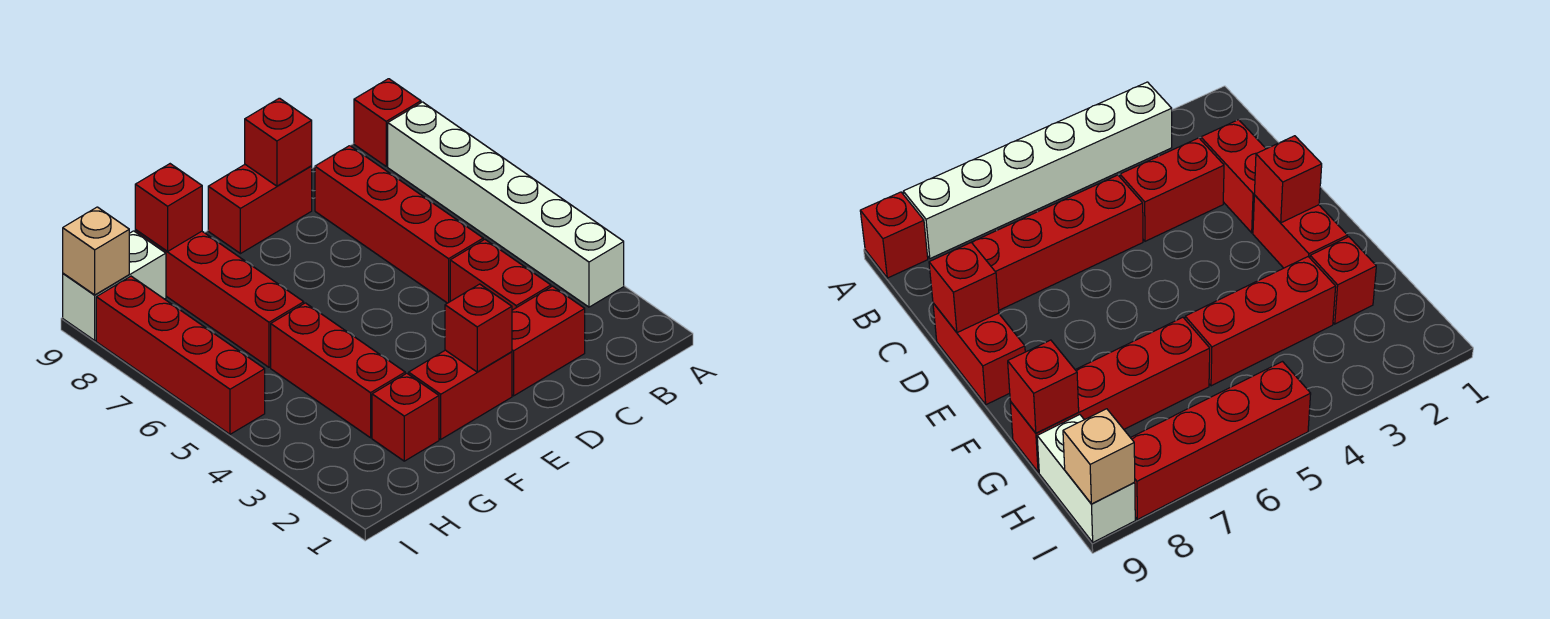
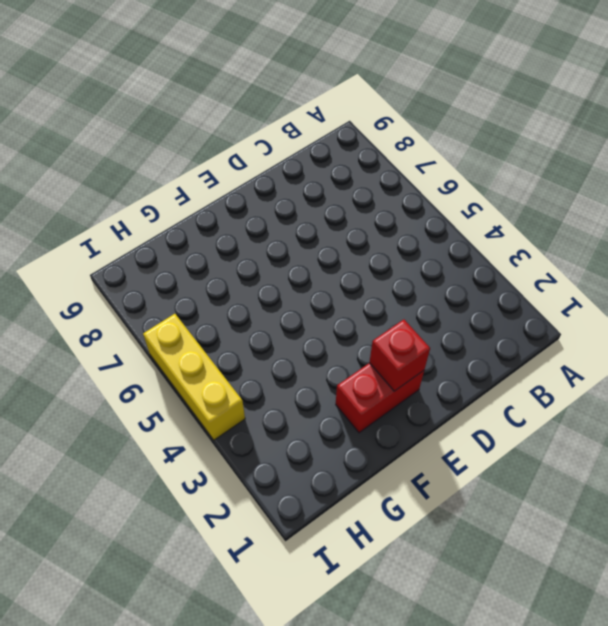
yellow 1x3 brick [143,314,245,440] -> red 1x4 brick [96,276,265,434]
none -> white 1x6 brick [388,102,624,307]
none -> red 1x1 brick [354,79,421,166]
none -> red 1x2 brick [512,286,585,396]

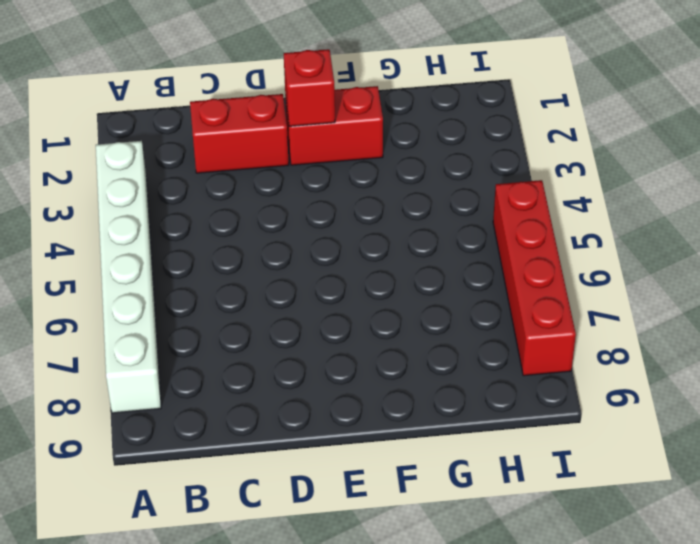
none -> red 1x1 brick [354,79,421,166]
none -> red 1x2 brick [450,239,551,310]
none -> red 1x4 brick [315,146,483,303]

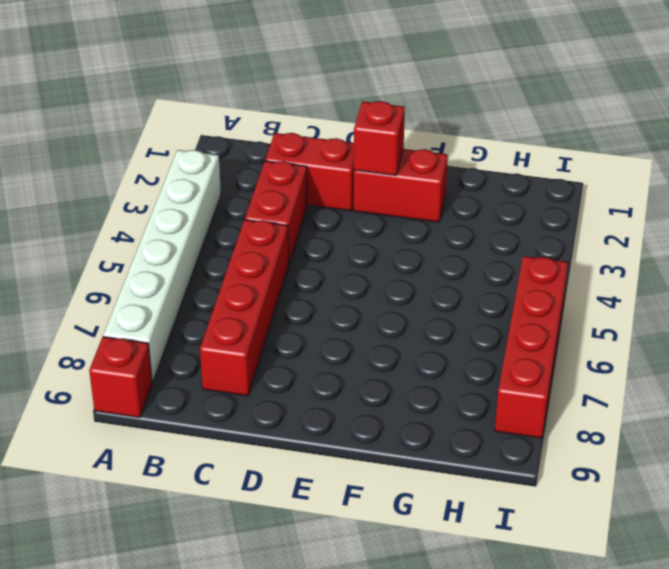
none -> red 1x2 brick [208,165,312,254]
none -> red 1x1 brick [372,373,439,461]
none -> red 1x3 brick [271,303,405,438]

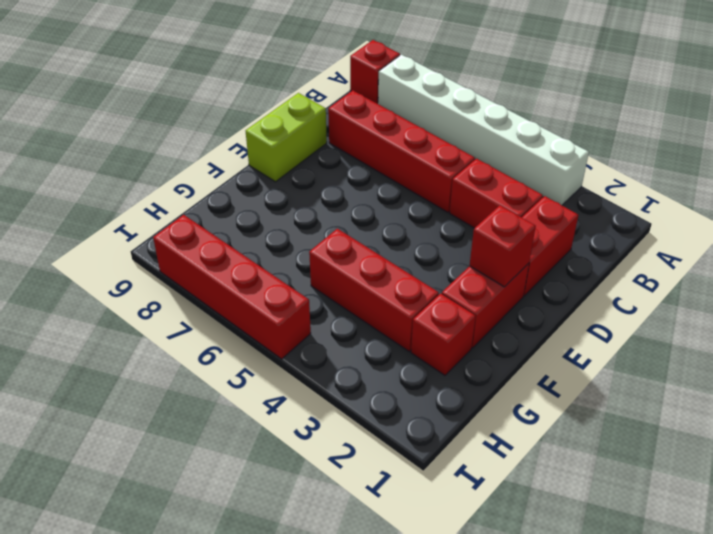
lime 1x2 brick [246,93,327,182] -> red 1x2 brick [208,165,312,254]
none -> red 1x4 brick [135,230,304,367]
none -> white 1x2 brick [63,231,166,340]
none -> red 1x1 brick [245,98,312,186]

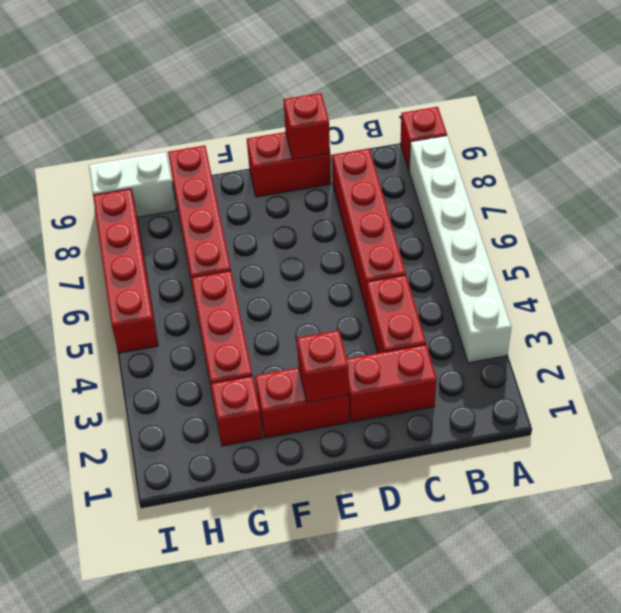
none -> red 1x1 brick [135,164,202,252]
none -> tan 1x1 brick [63,207,129,295]

